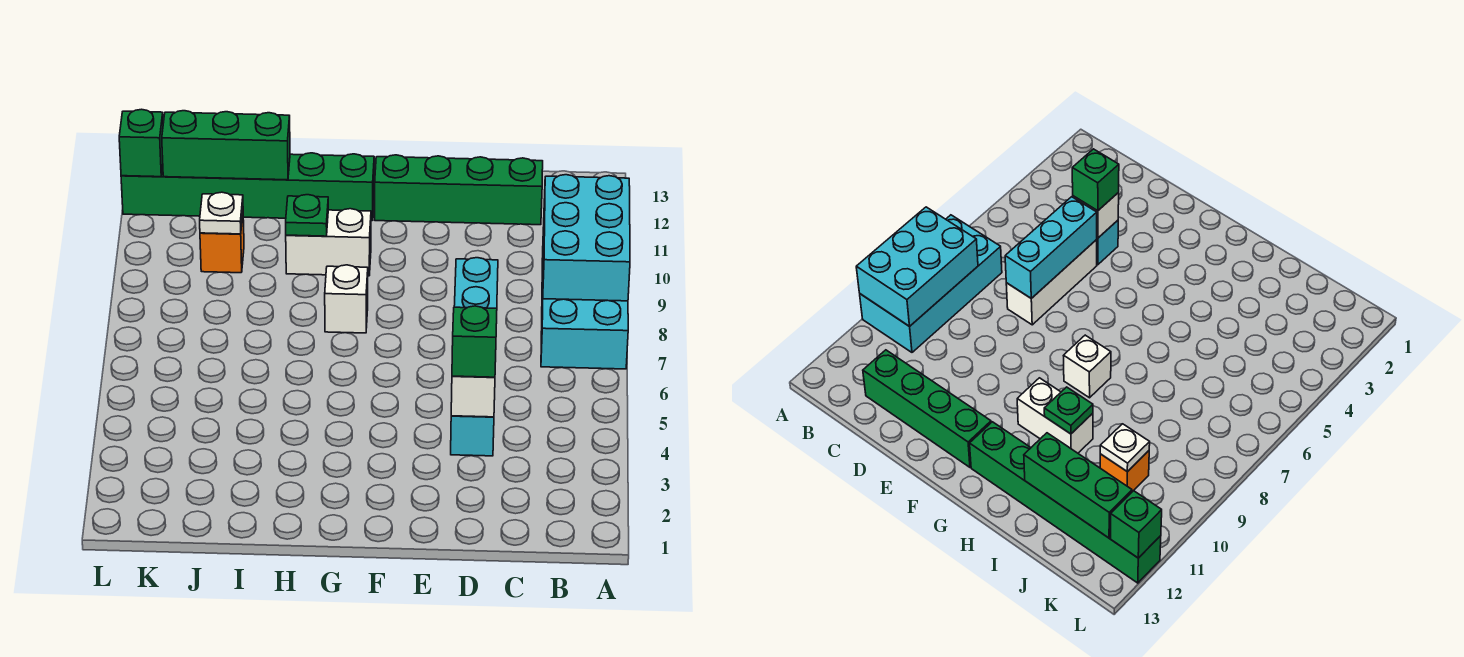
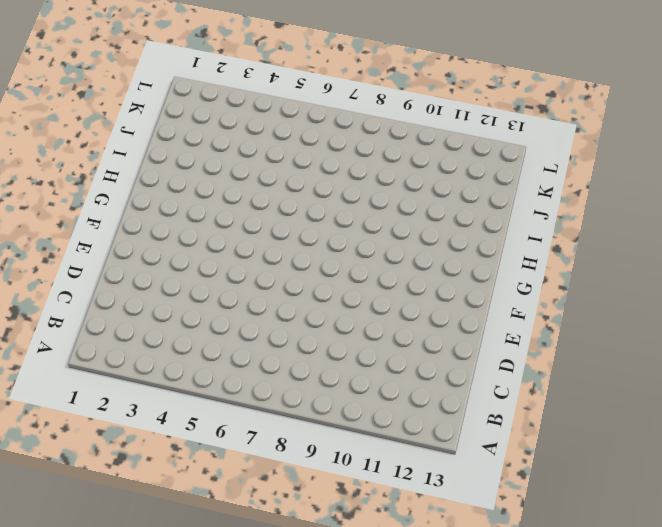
none -> cyan 2x4 brick [541,227,628,369]
none -> green 1x4 brick [375,155,543,225]
none -> cyan 1x1 brick [451,416,494,456]

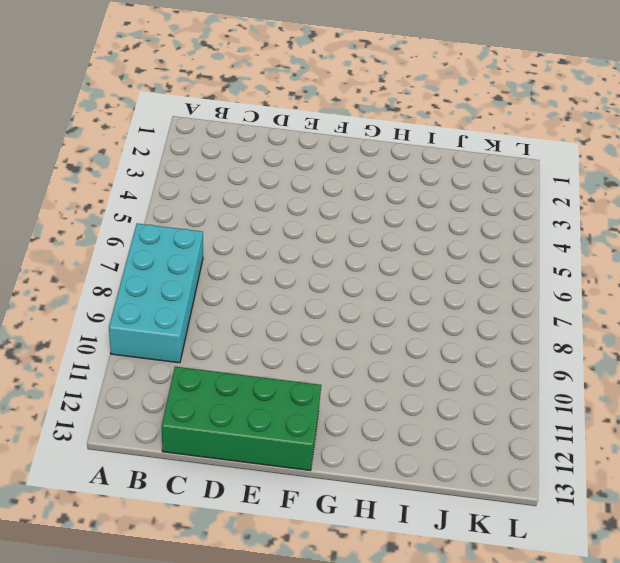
green 2x4 brick [162,367,321,470] -> green 1x4 brick [375,155,543,225]
none -> cyan 1x1 brick [451,416,494,456]
none -> white 1x3 brick [1006,240,1097,325]
none -> white 1x1 brick [325,265,368,333]

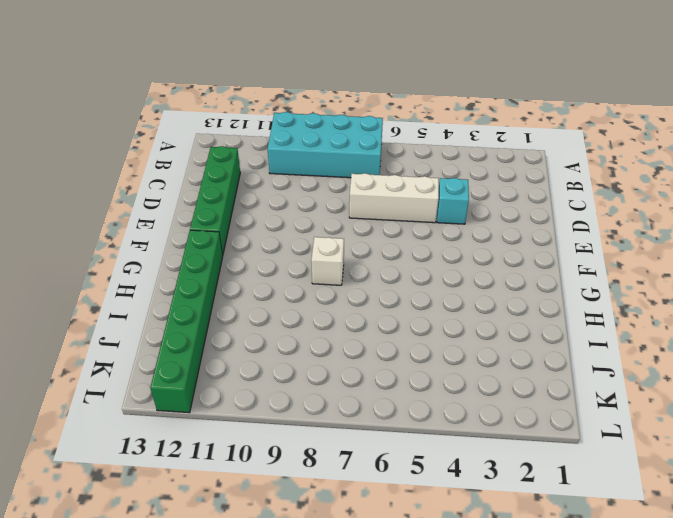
none -> white 1x2 brick [286,209,371,276]
none -> orange 1x1 brick [200,215,244,273]
none -> cyan 2x3 brick [543,175,630,301]

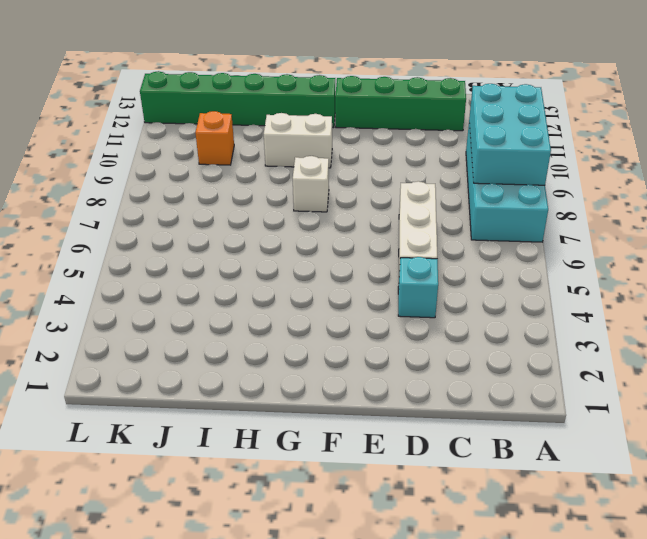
none -> white 1x1 brick [451,376,495,417]
none -> cyan 1x3 brick [454,258,498,308]
none -> green 1x1 plate [286,195,328,236]

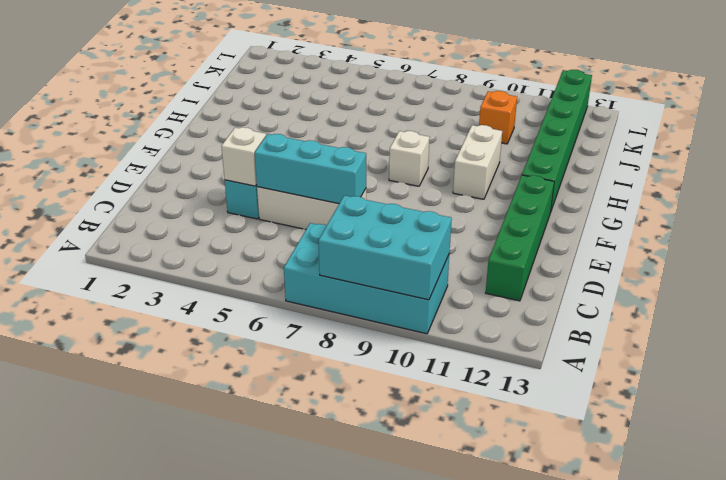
none -> green 1x1 plate [286,195,328,236]
none -> green 1x3 brick [162,111,290,180]
none -> white 1x1 plate [200,192,243,234]

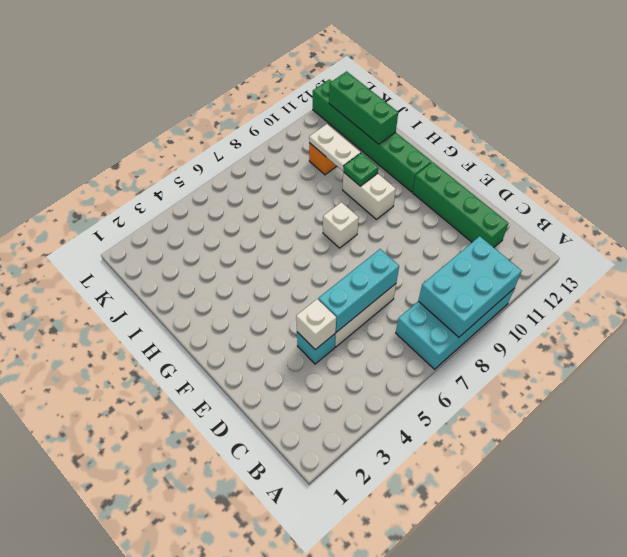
white 1x2 plate [309,124,361,171] -> white 1x1 plate [200,192,243,234]
none -> green 1x1 brick [119,109,163,177]
none -> green 1x1 brick [452,306,497,377]

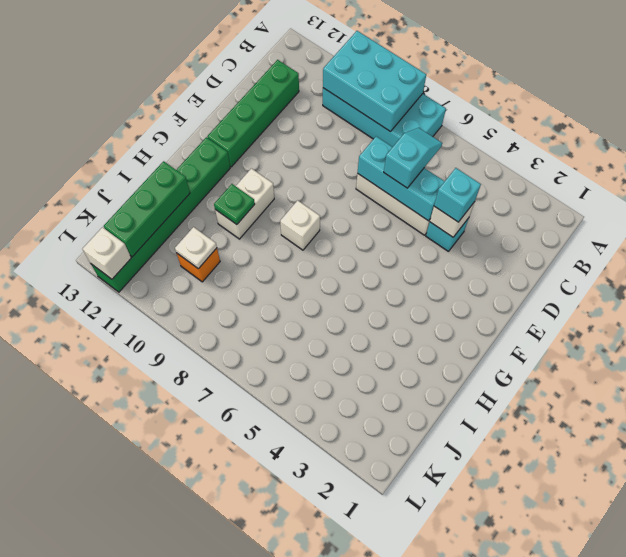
cyan 1x2 slope [384,128,442,188] -> none
cyan 1x1 brick [434,168,481,222] -> green 1x1 brick [452,306,497,377]
white 1x1 brick [82,227,131,279] -> green 1x1 brick [119,109,163,177]

